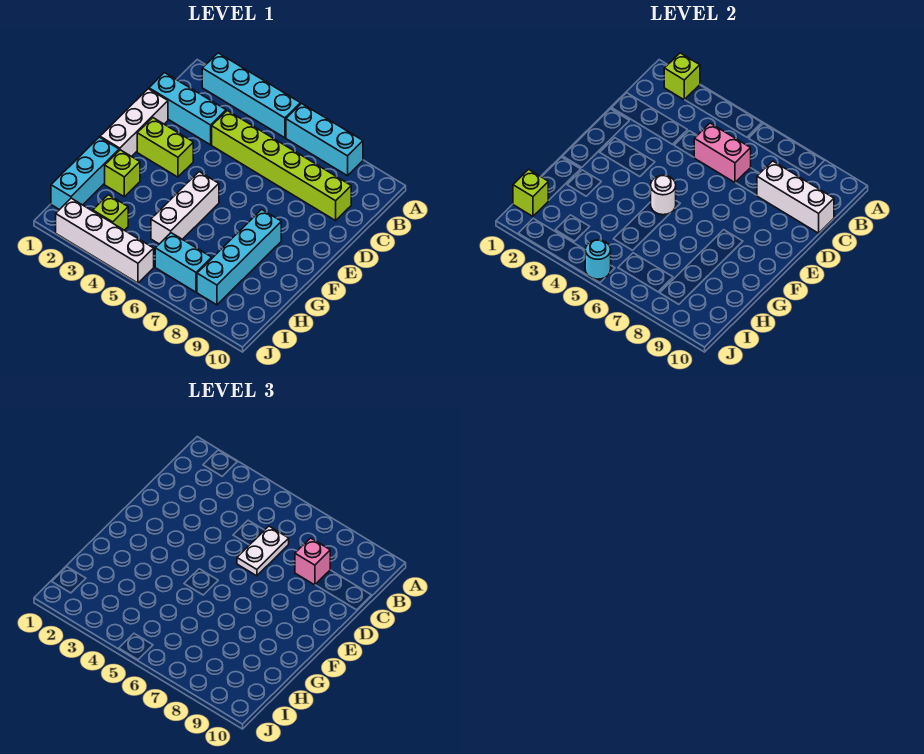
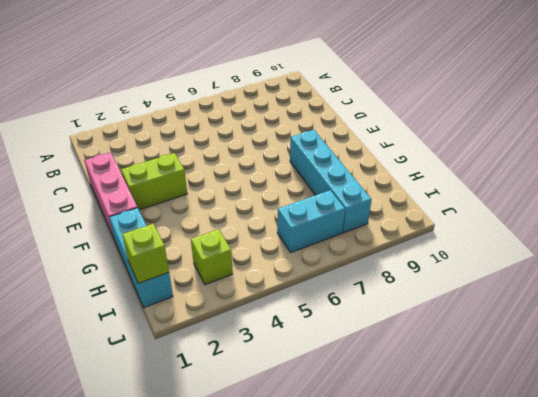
pink 1x3 brick [84,152,138,238] -> white 1x3 brick [100,89,168,157]
none -> cyan 1x4 brick [202,53,300,138]
none -> cyan 1x3 brick [286,104,363,176]
none -> cyan 1x3 brick [149,73,226,145]

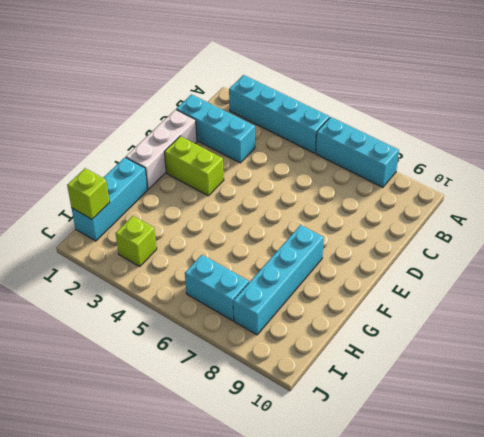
none -> lime 1x6 brick [212,111,351,220]
none -> white 1x3 brick [151,172,219,244]
none -> lime 1x1 brick [105,150,140,197]

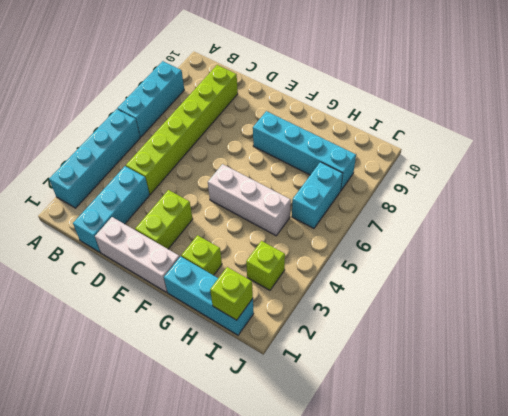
none -> white 1x4 brick [56,198,154,283]
none -> lime 1x1 brick [664,53,700,100]
none -> pink 1x2 brick [694,123,751,183]

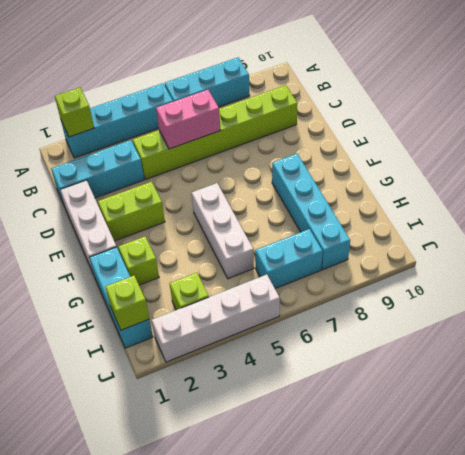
none -> white 1x3 brick [757,161,834,233]
none -> white 1x1 round brick [651,175,676,215]
none -> cyan 1x1 round brick [585,240,611,279]

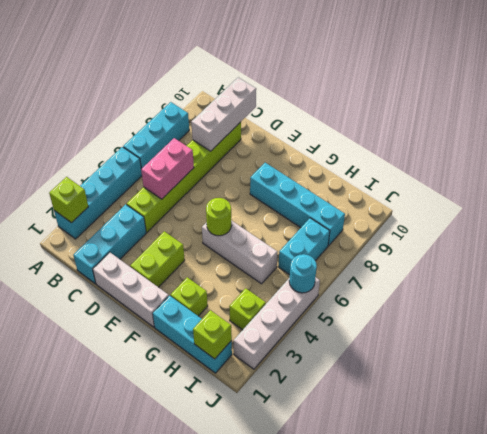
lime 1x1 round brick [206,198,231,236] -> white 1x1 round brick [651,175,676,215]
none -> white 1x2 plate [237,526,289,576]
none -> pink 1x1 brick [295,538,330,585]

